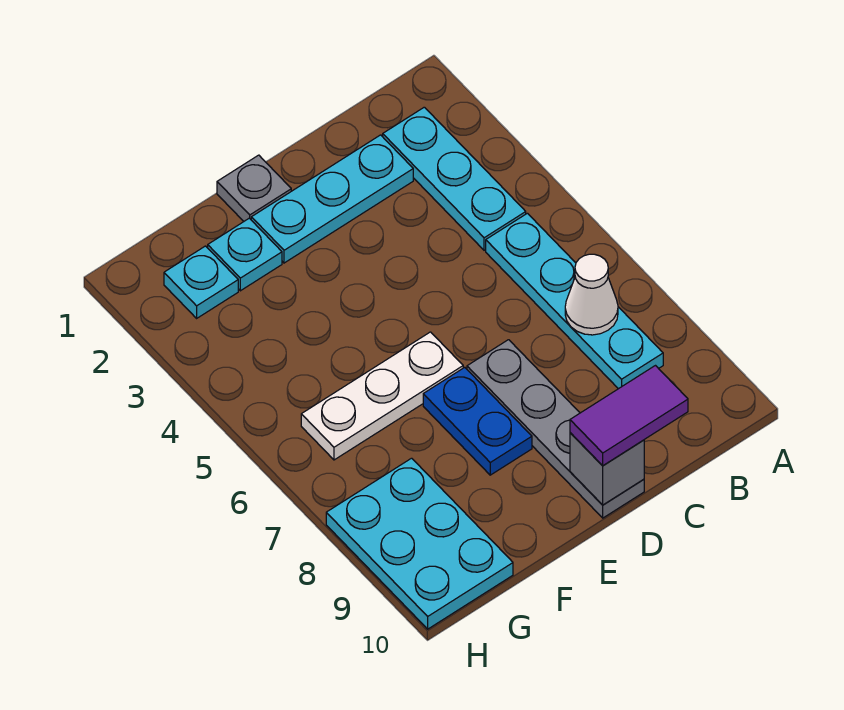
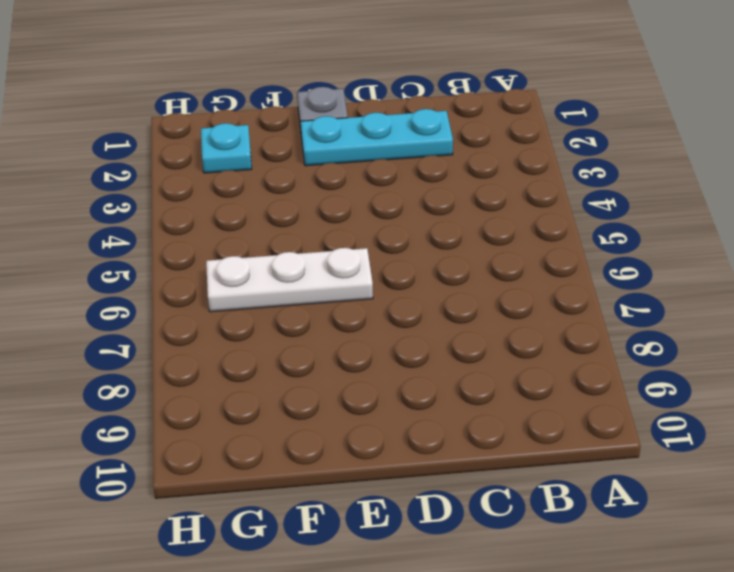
none -> cyan 1x3 plate [383,107,526,250]
none -> cyan 1x4 plate [486,213,663,389]
none -> grey 1x4 plate [467,340,644,518]

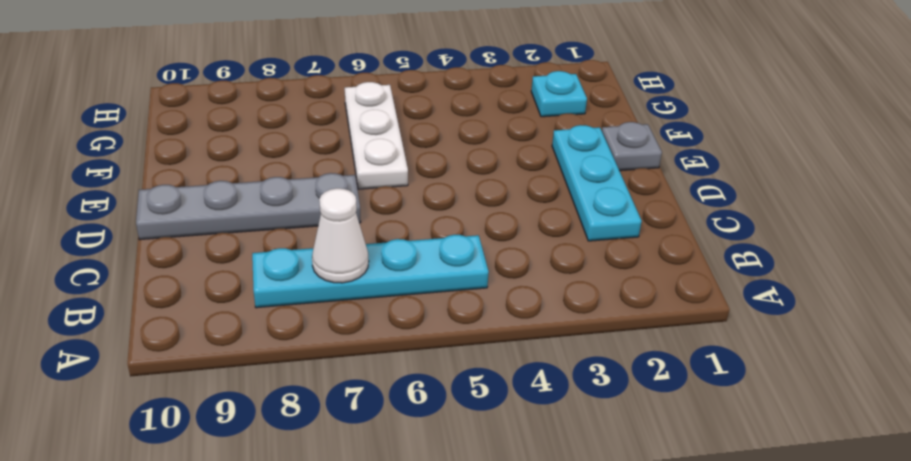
none -> cyan 1x3 plate [383,107,526,250]
none -> blue 1x2 plate [423,367,532,475]
none -> cyan 1x1 plate [208,218,282,291]

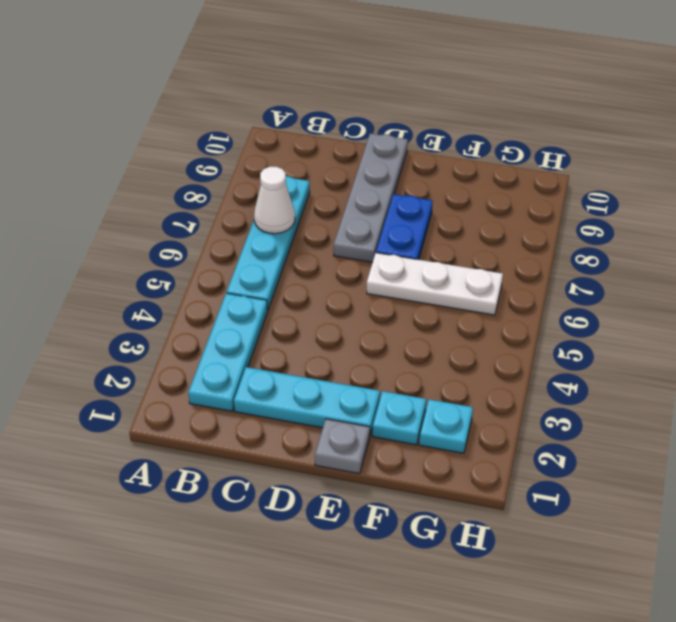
none -> cyan 2x3 plate [326,458,513,629]
none -> grey 1x1 brick [570,433,644,505]
none -> purple 1x2 tile [570,366,688,466]

